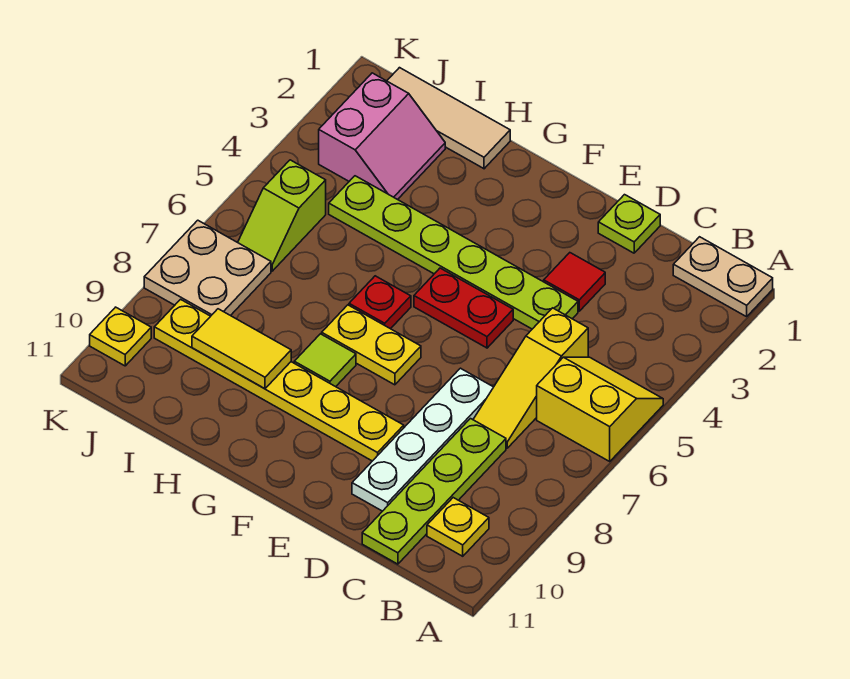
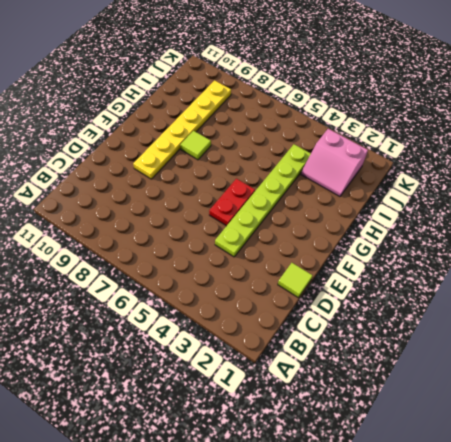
lime 1x1 tile [278,263,313,298] -> lime 1x1 plate [598,195,660,253]
none -> tan 1x2 plate [673,237,773,317]
none -> yellow 2x2 slope [537,357,663,461]
none -> yellow 1x1 plate [427,498,489,556]

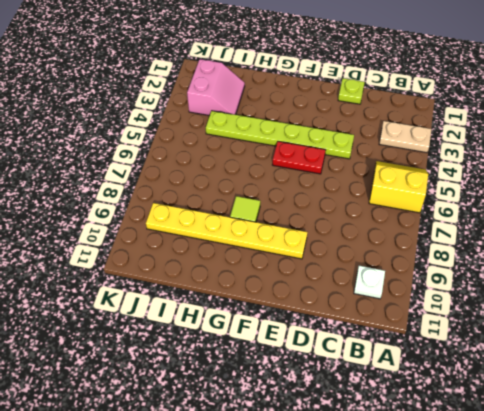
tan 1x2 plate [379,121,431,153] -> tan 1x2 plate moved to [673,237,773,317]
white 1x1 plate [354,266,385,299] -> yellow 1x1 plate [427,498,489,556]
none -> yellow 1x3 slope [473,308,588,448]
none -> lime 1x4 plate [362,419,506,564]
none -> red 1x1 tile [544,253,605,311]

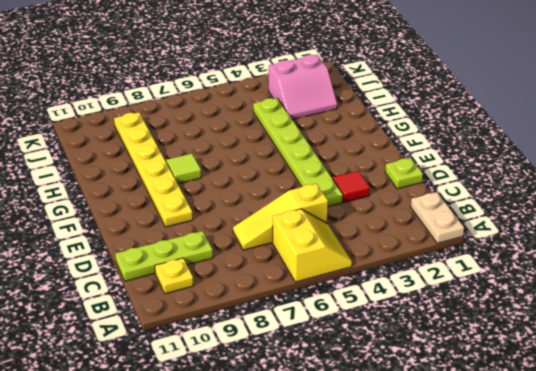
lime 1x3 plate [115,231,213,281] -> lime 1x4 plate [362,419,506,564]
none -> white 1x4 plate [352,368,493,511]
none -> red 1x2 plate [414,268,513,348]
none -> yellow 1x2 plate [322,305,421,385]

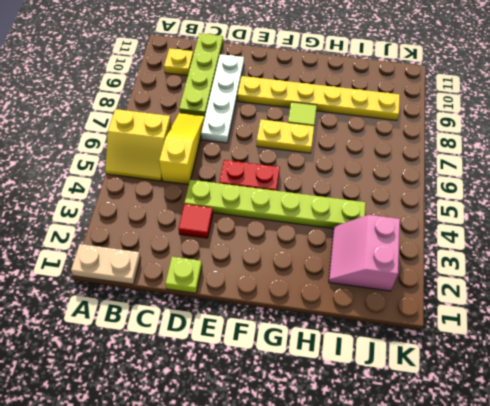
none -> red 1x1 plate [349,276,411,329]
none -> tan 1x3 tile [387,68,510,169]
none -> lime 1x2 slope [238,160,326,271]

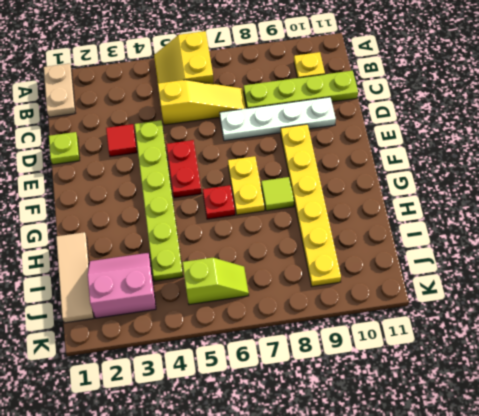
none -> tan 2x2 plate [144,220,271,316]
none -> yellow 1x1 plate [90,307,151,366]
none -> yellow 1x2 tile [192,309,291,389]

